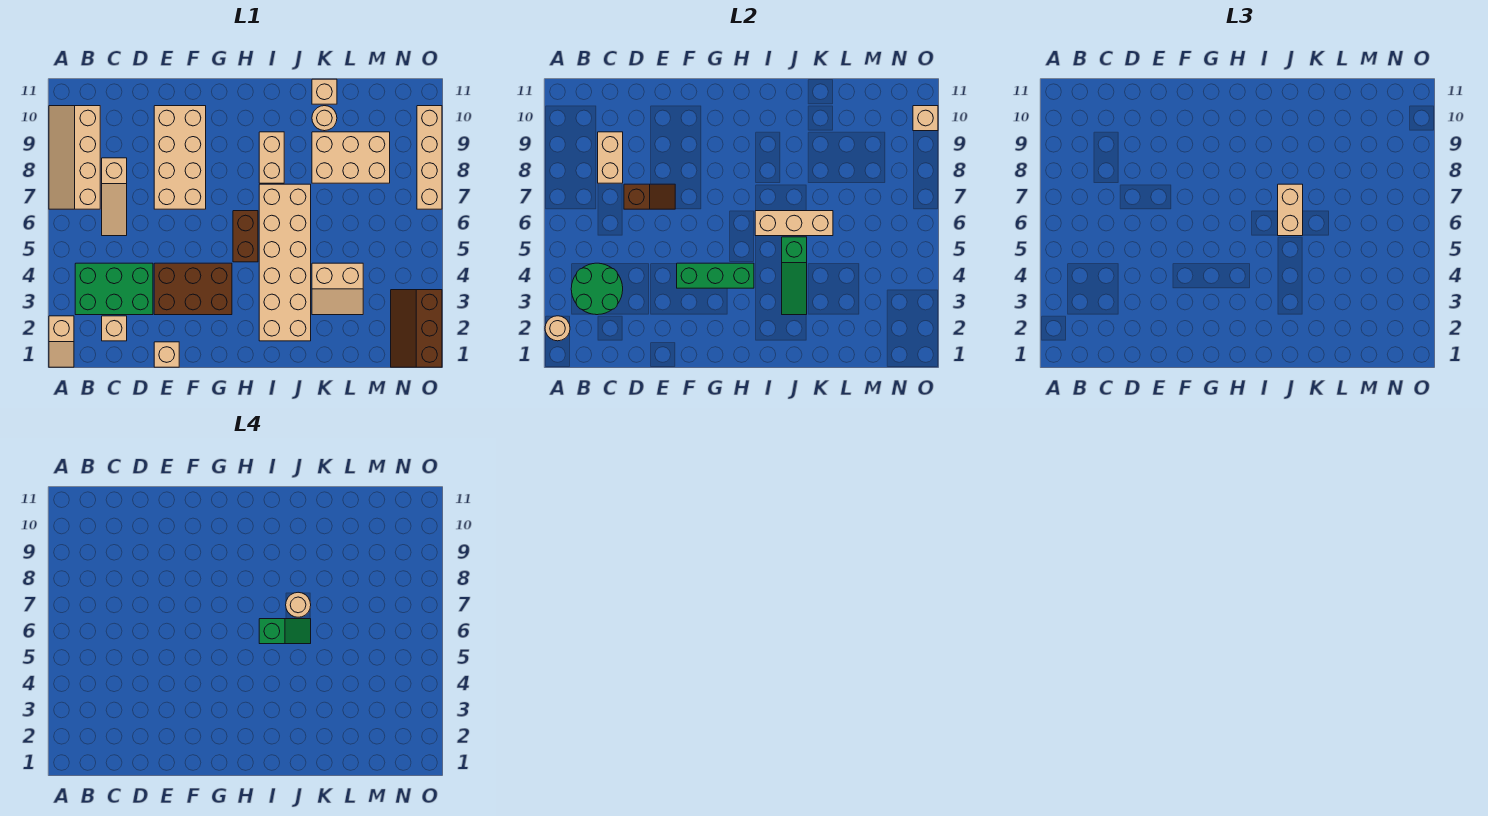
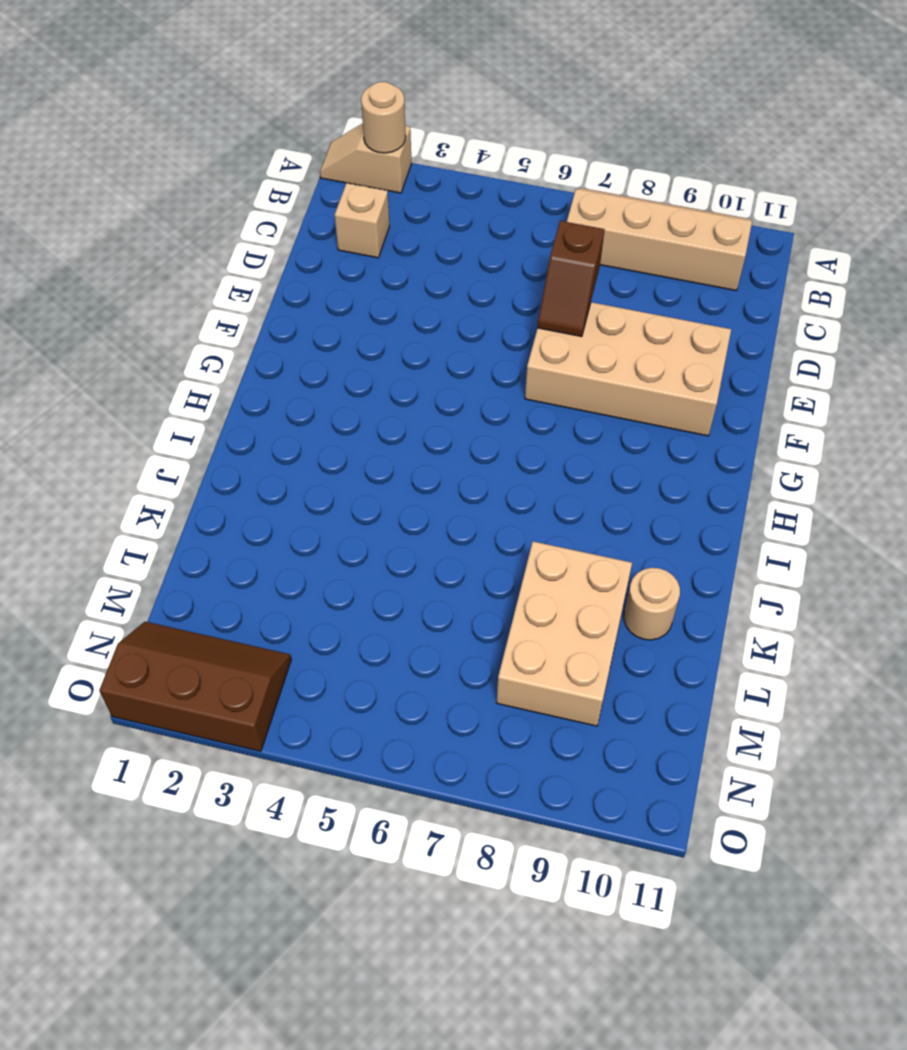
none -> green 2x3 brick [75,263,153,315]
none -> tan 1x3 slope [102,158,127,236]
none -> tan 1x1 brick [154,342,179,367]

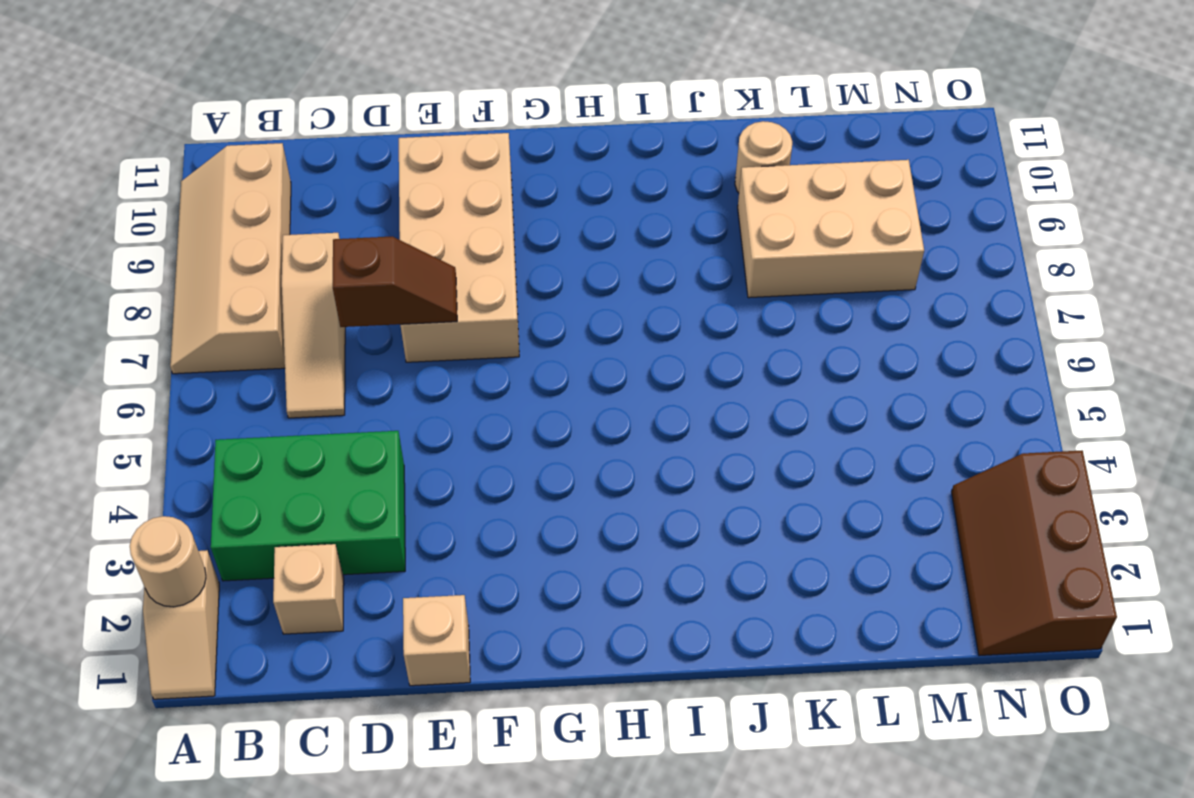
none -> brown 2x3 brick [154,263,232,315]
none -> brown 1x2 brick [233,211,258,262]
none -> tan 2x6 brick [259,184,311,341]

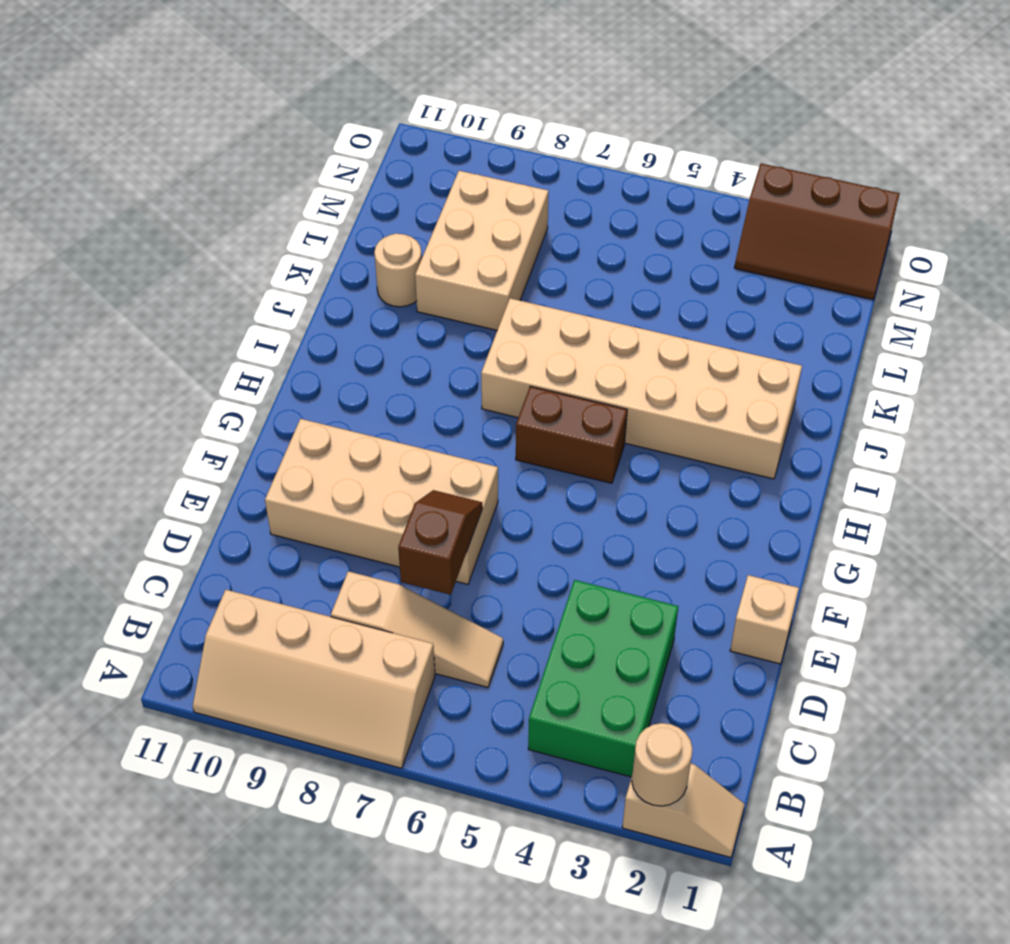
none -> tan 1x1 brick [102,316,127,341]
none -> brown 2x3 brick [154,263,232,315]
none -> tan 1x2 brick [259,132,284,183]

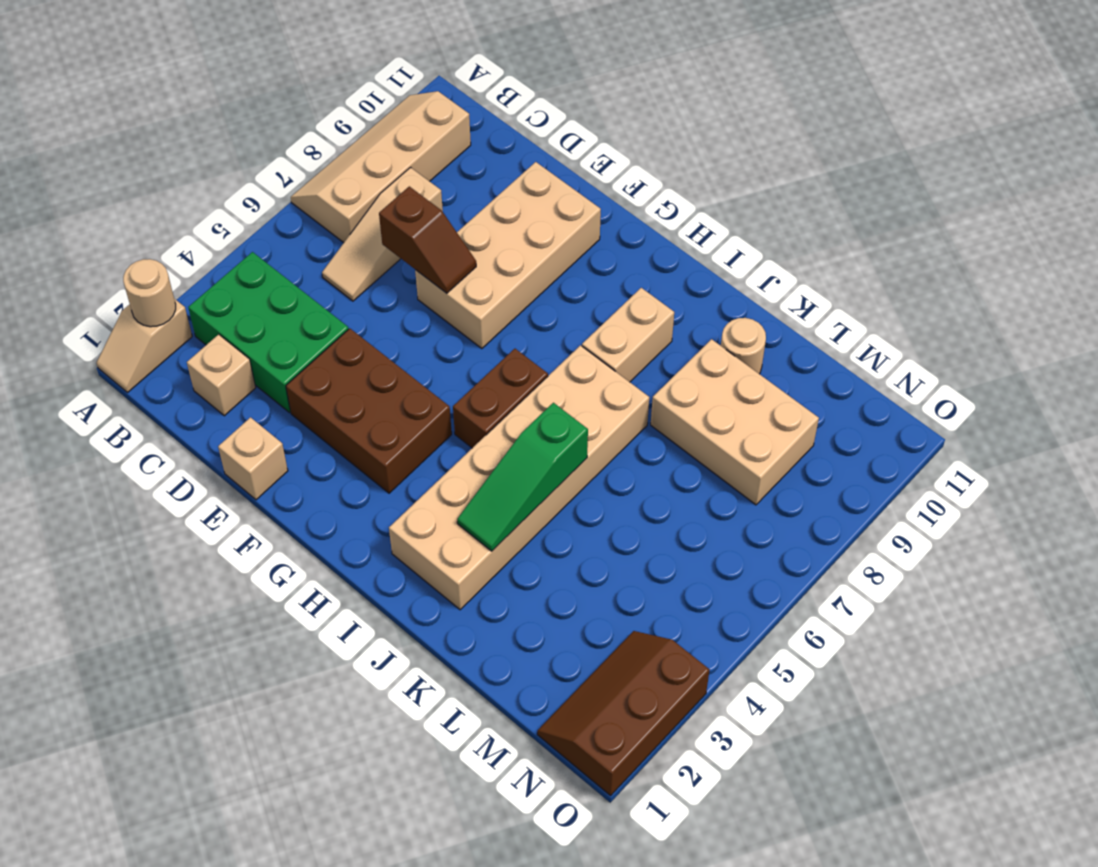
none -> tan 2x2 slope [312,263,363,315]
none -> tan 1x1 brick [312,79,337,104]
none -> tan 1x4 brick [417,106,442,209]

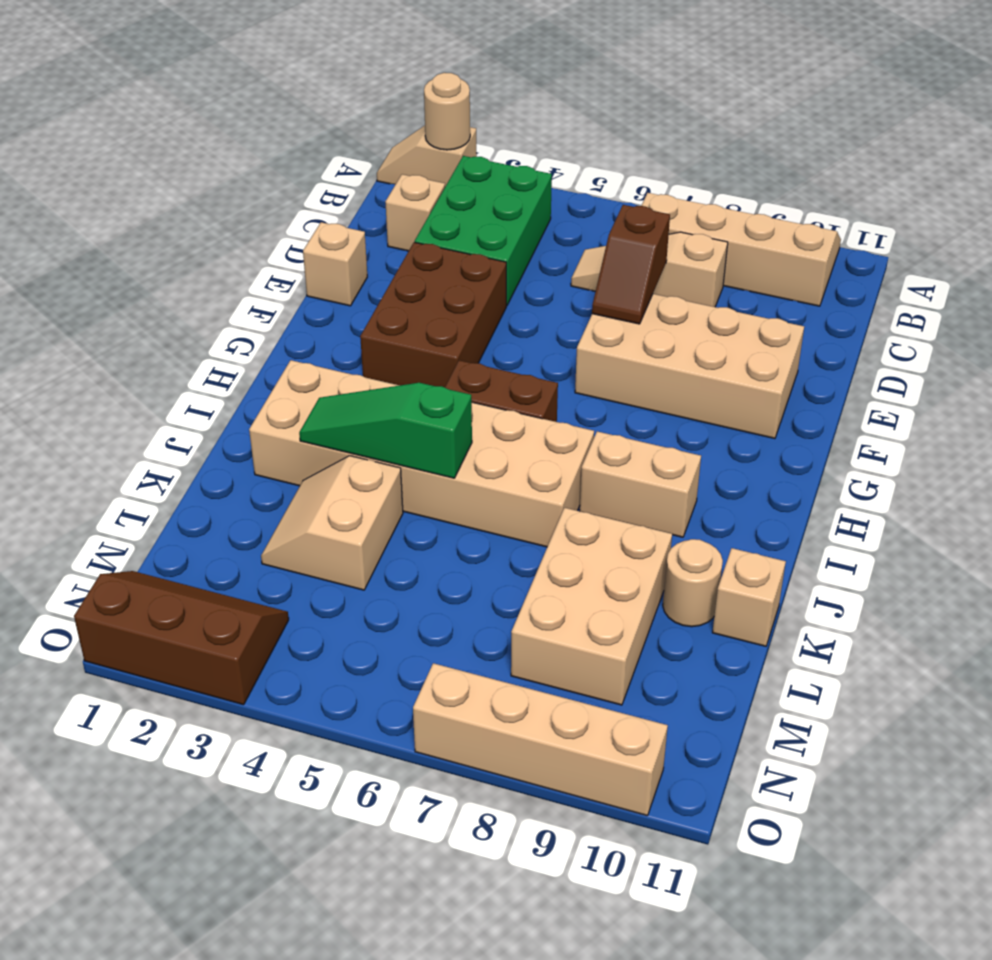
none -> green 2x2 round brick [571,263,623,315]
none -> tan 1x2 brick [598,132,623,183]
none -> green 1x3 brick [677,263,754,288]

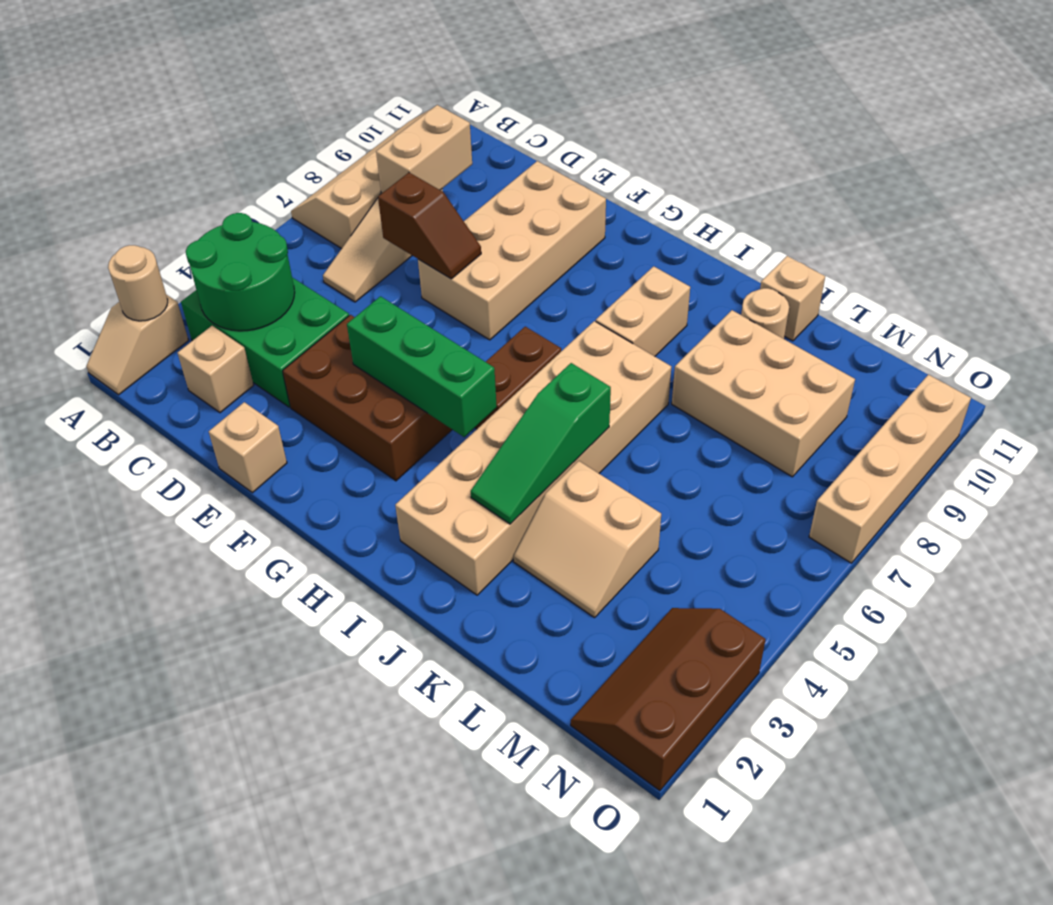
none -> tan 1x3 brick [755,211,833,236]
none -> tan 1x1 brick [913,106,938,131]
none -> tan 1x2 brick [1278,184,1303,236]

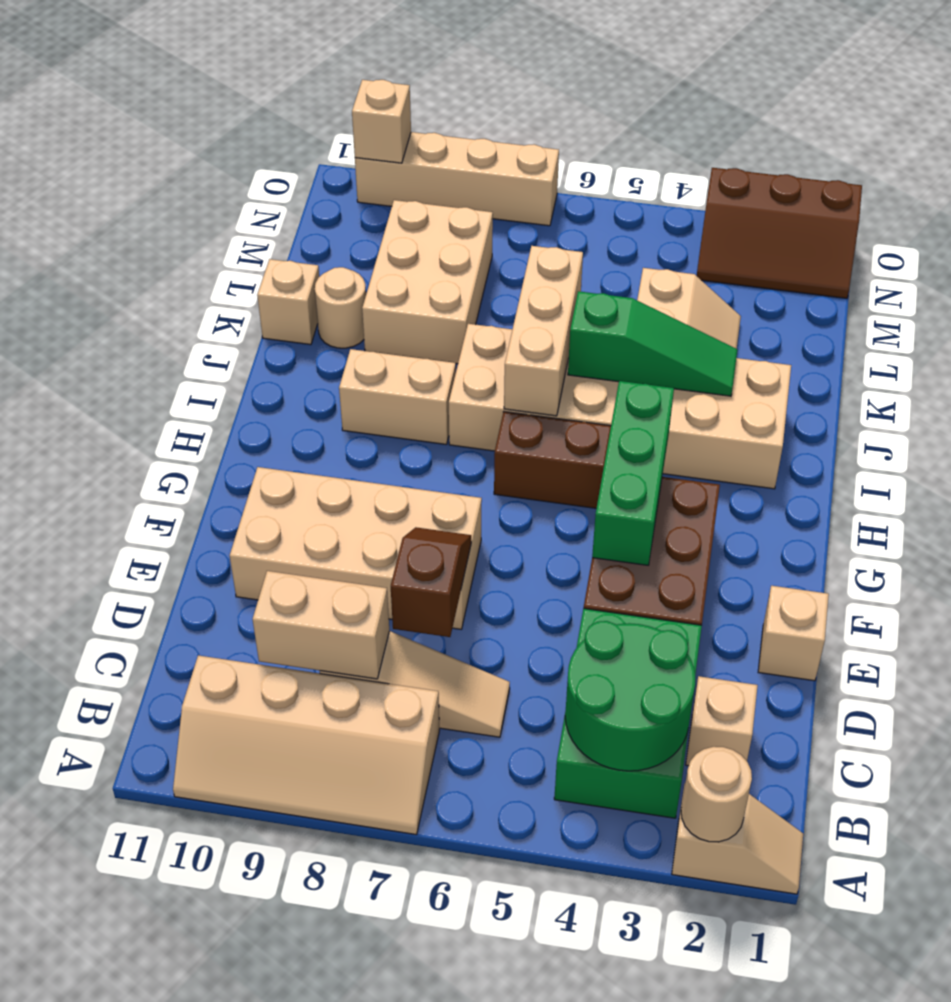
none -> tan 1x2 brick [1278,184,1303,236]
none -> green 1x2 slope [259,619,311,644]
none -> tan 1x1 round brick [286,592,311,617]

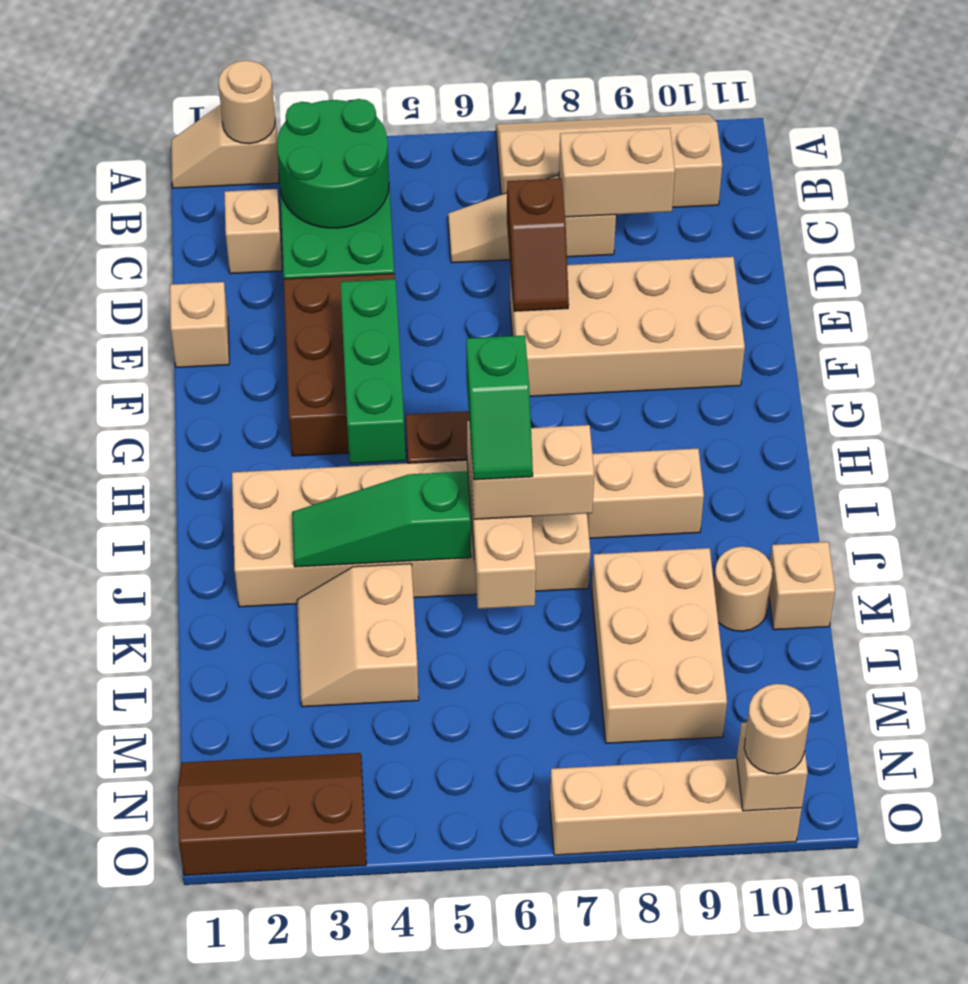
tan 1x1 round brick [744,684,810,774] -> tan 1x1 round brick moved to [286,592,311,617]

